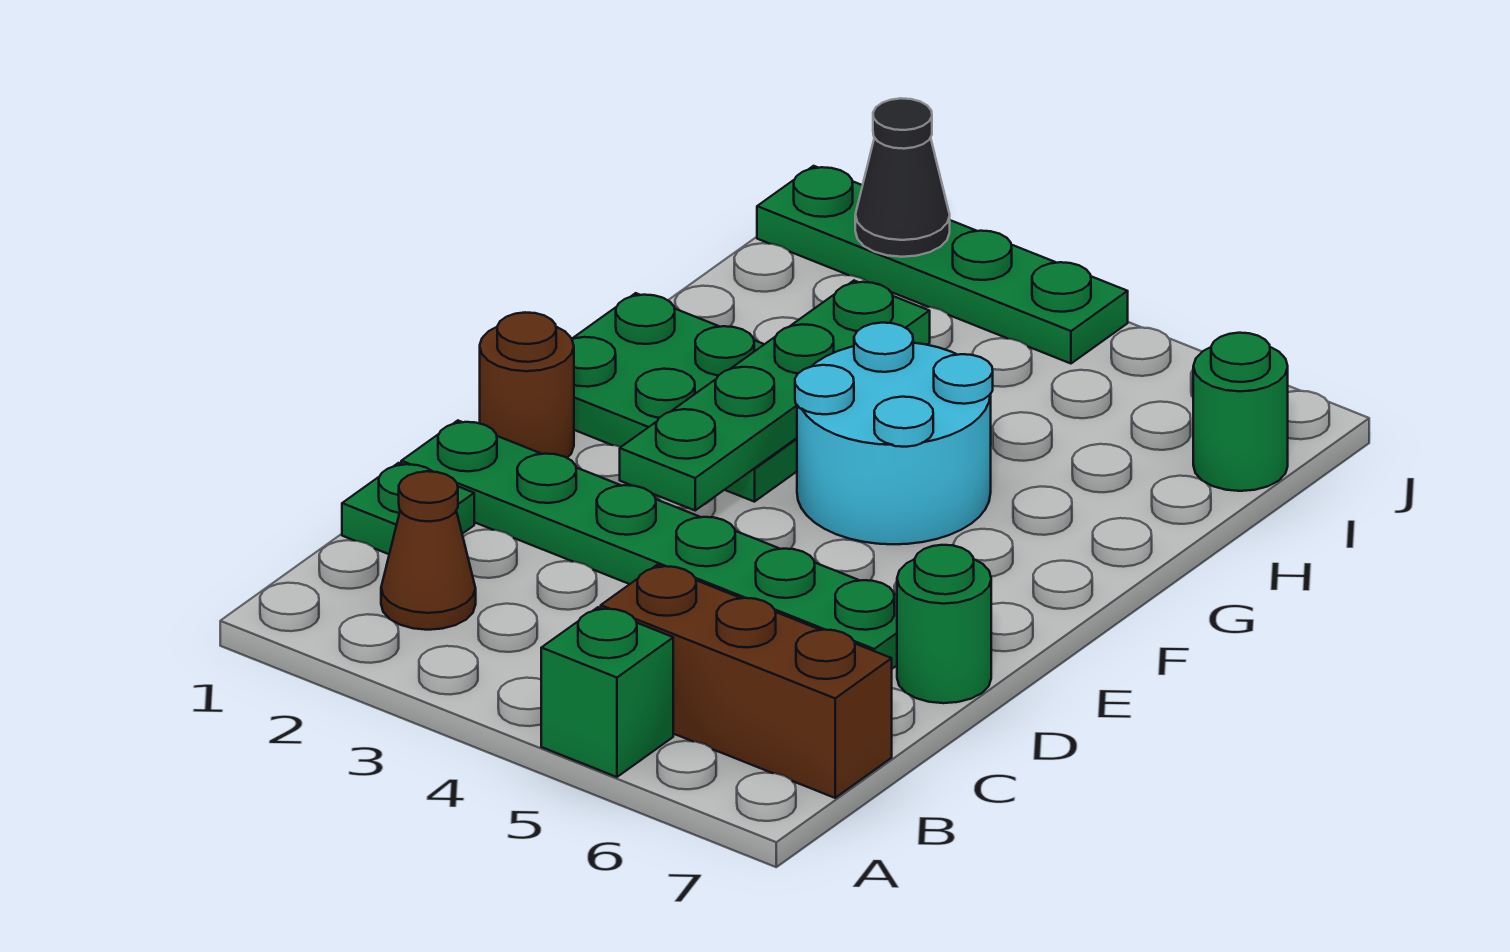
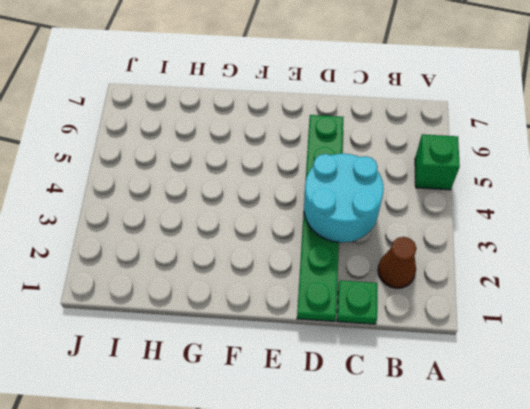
cyan 2x2 round brick [304,154,384,243] -> cyan 2x2 round brick moved to [795,323,993,544]
none -> brown 1x3 brick [601,565,892,798]
none -> green 1x1 round brick [897,545,991,703]
none -> brown 1x1 round brick [480,312,574,458]

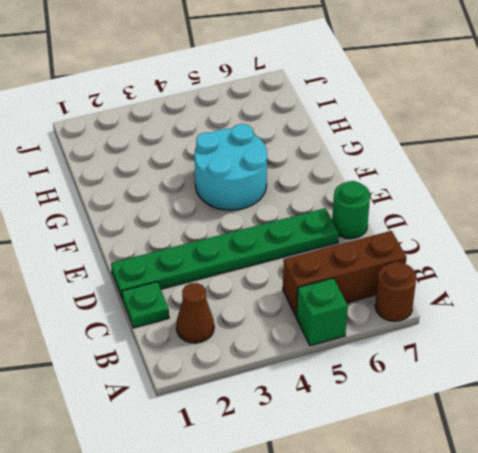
brown 1x1 round brick [375,262,416,321] -> brown 1x1 round brick moved to [480,312,574,458]
none -> green 2x3 plate [572,293,797,502]
none -> green 1x1 round brick [1193,333,1288,491]
none -> green 1x4 plate [757,166,1128,364]

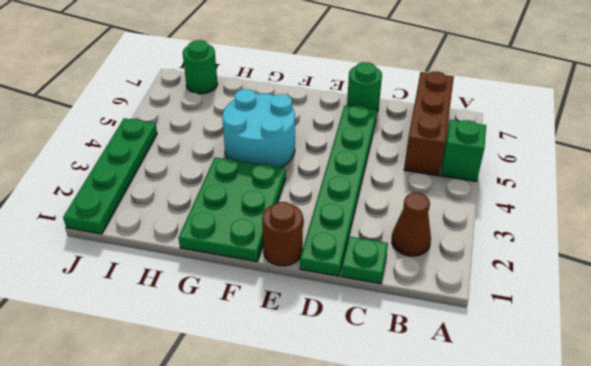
none -> green 1x4 plate [620,281,930,510]
none -> black 1x1 cone [855,98,950,257]

